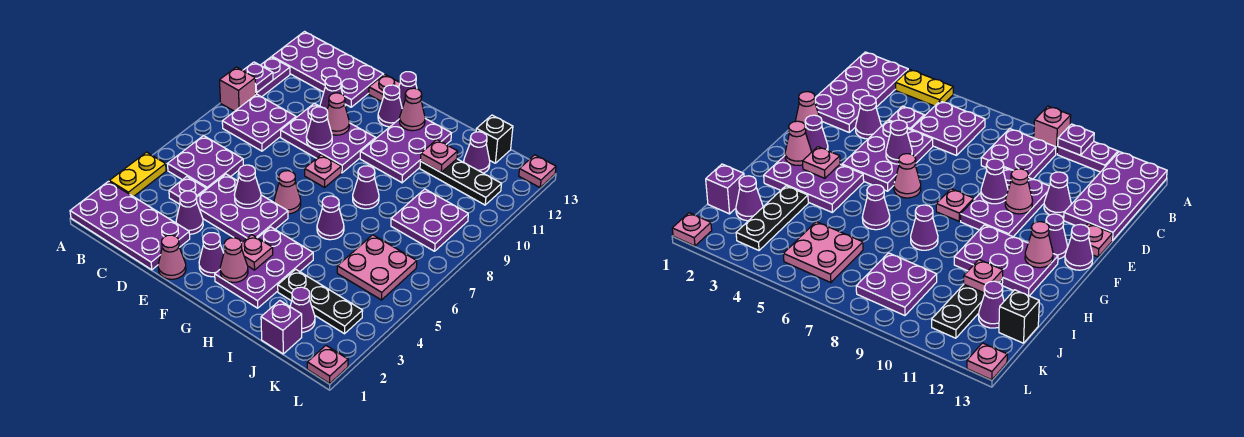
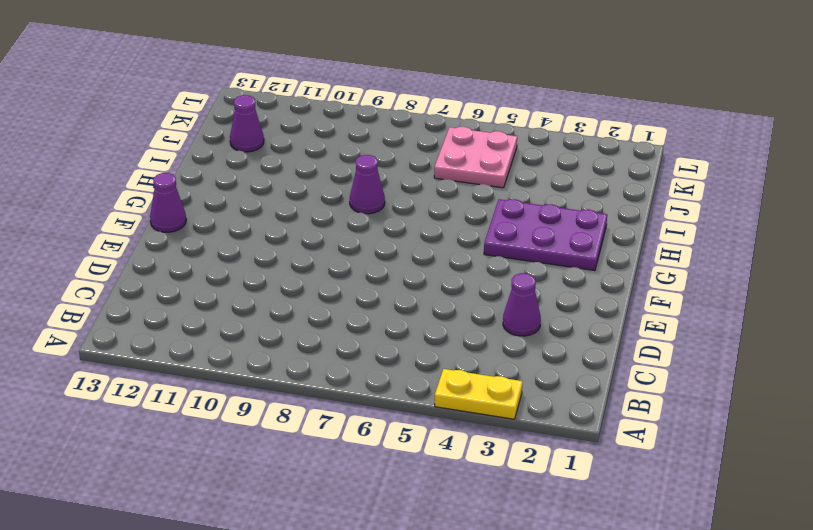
none -> purple 2x4 plate [70,181,190,270]
none -> pink 1x1 brick [220,67,256,111]
none -> purple 1x2 plate [256,57,290,97]
none -> purple 2x4 plate [272,32,383,107]

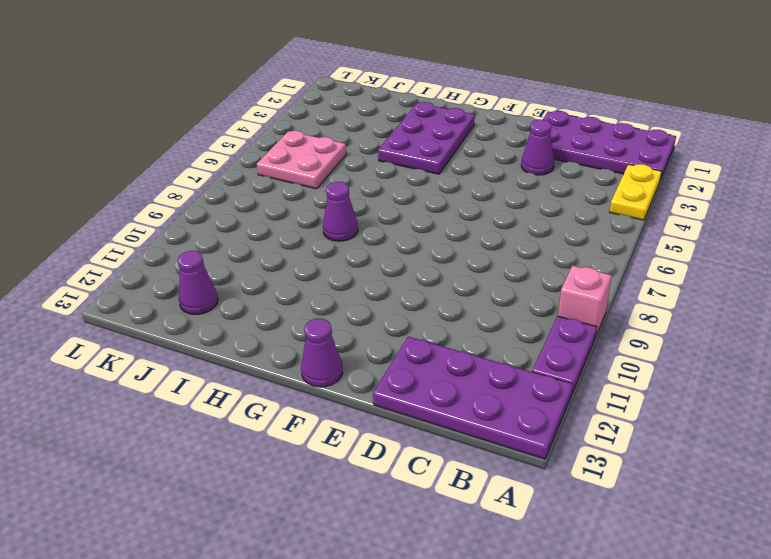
none -> purple 2x2 plate [167,136,243,189]
none -> purple 2x2 plate [222,94,296,151]
none -> purple 1x1 plate [169,177,206,204]
none -> purple 2x3 plate [196,174,288,243]

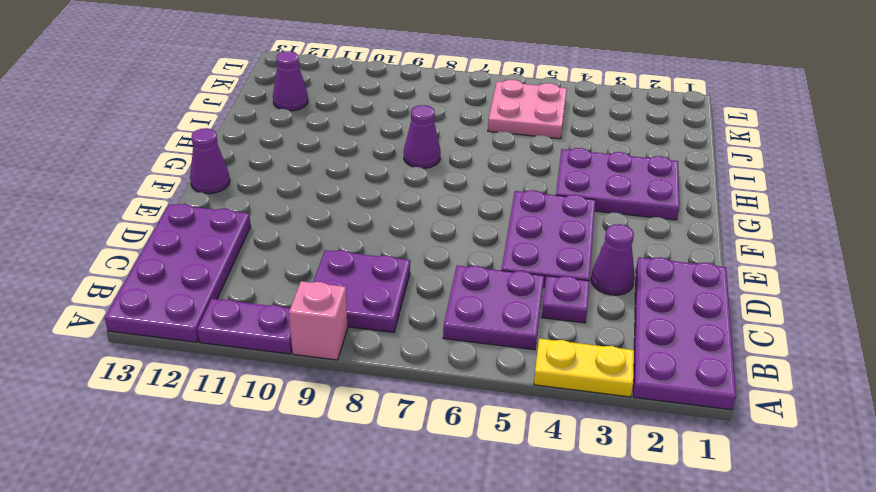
none -> purple 2x3 plate [281,103,376,173]
none -> purple 1x1 cone [320,76,342,110]
none -> pink 1x1 cone [158,235,186,279]
none -> pink 1x1 plate [369,74,400,102]

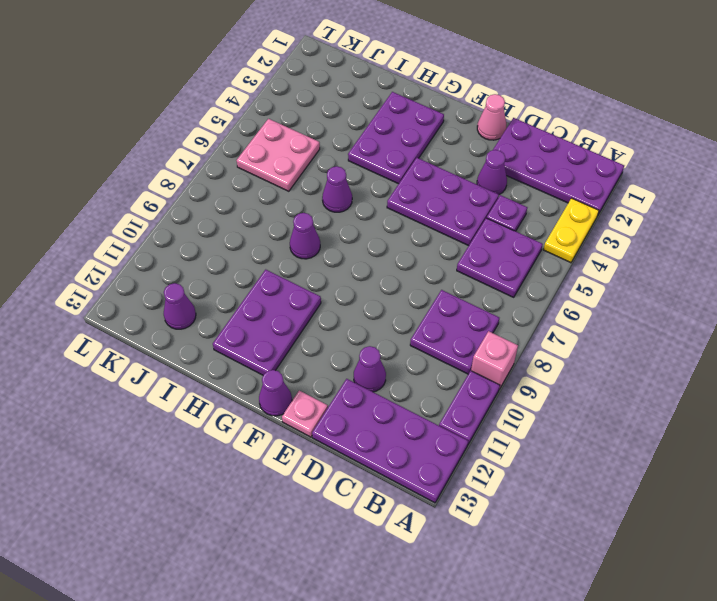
none -> purple 2x3 plate [281,103,376,173]
none -> purple 1x1 cone [199,233,224,277]
none -> pink 1x1 cone [274,171,301,214]
none -> pink 1x1 plate [305,155,341,187]

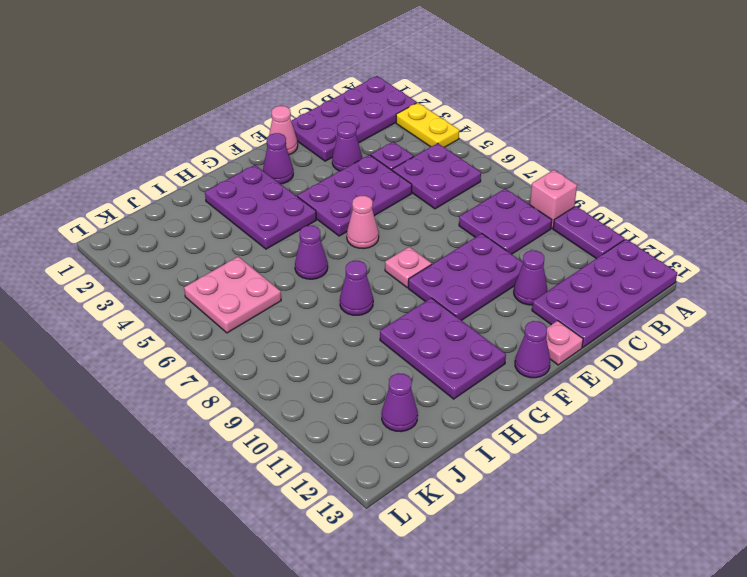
none -> purple 1x1 cone [378,85,402,127]
none -> black 1x3 plate [278,269,363,334]
none -> black 1x3 plate [420,159,501,205]
none -> purple 1x1 brick [261,301,302,354]

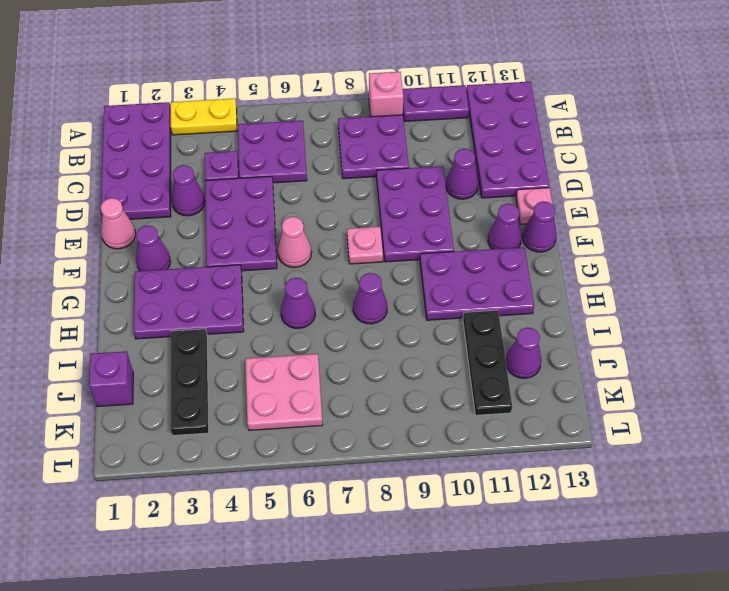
none -> purple 1x1 cone [290,287,315,332]
none -> purple 2x2 plate [391,189,468,251]
none -> black 1x1 brick [476,115,513,163]
none -> pink 1x1 plate [307,346,348,383]

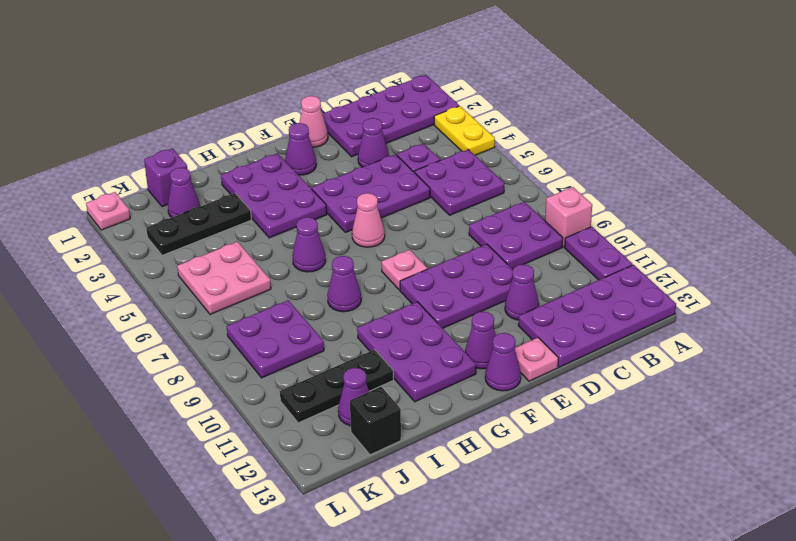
none -> pink 1x1 plate [519,155,556,188]
none -> purple 1x1 plate [243,62,273,93]
none -> purple 1x1 cone [234,165,261,208]
none -> purple 1x1 cone [306,107,332,149]

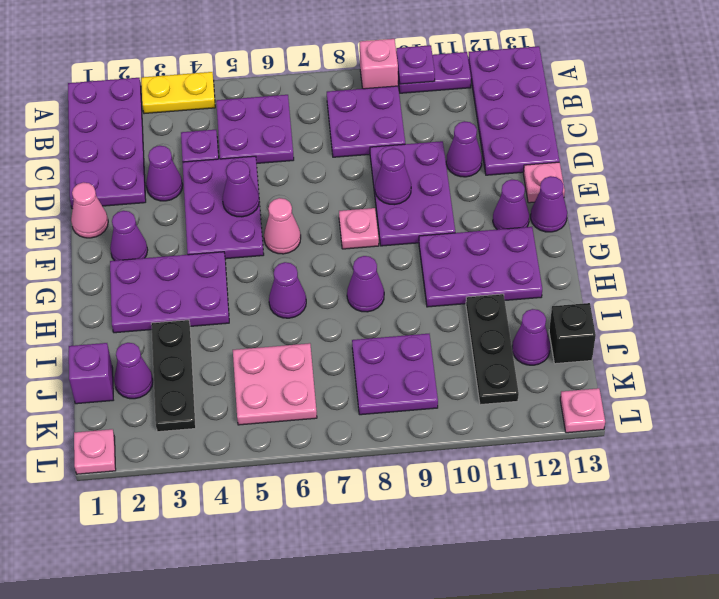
none -> pink 1x1 cone [327,93,349,135]
none -> pink 1x1 cone [220,238,248,282]
none -> pink 1x1 plate [242,235,273,270]
none -> pink 1x1 cone [399,88,425,131]

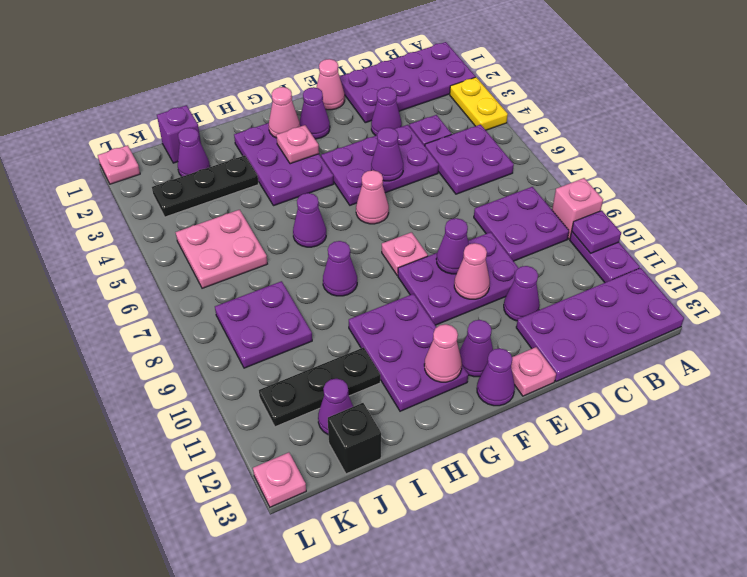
none -> pink 1x1 plate [420,140,458,172]

